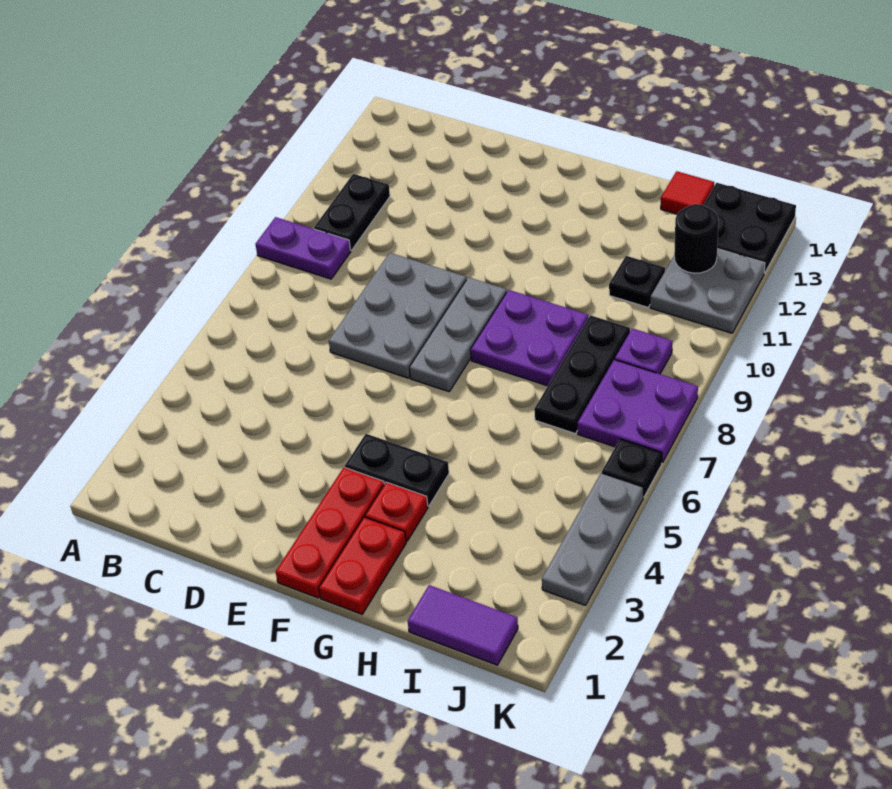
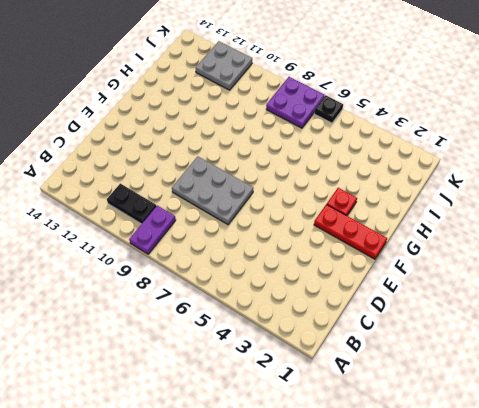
none -> black 1x2 plate [345,434,449,506]
none -> grey 1x3 plate [409,277,507,392]
none -> red 1x2 plate [319,517,406,614]

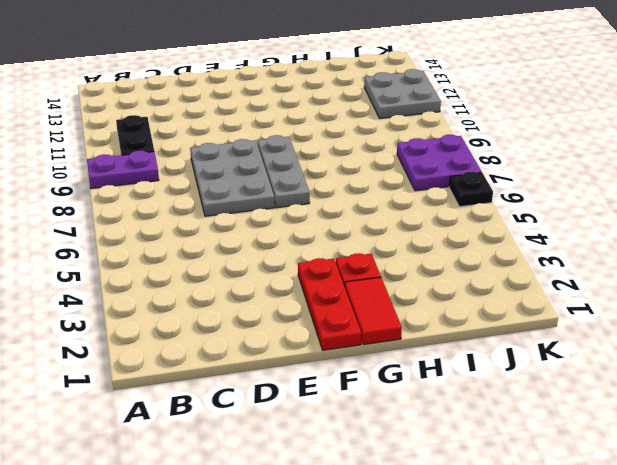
red 1x2 tile [345,277,402,345] -> red 1x2 plate [319,517,406,614]
none -> black 1x2 plate [345,434,449,506]
none -> purple 2x2 plate [470,290,588,386]
none -> purple 1x2 tile [408,585,518,665]

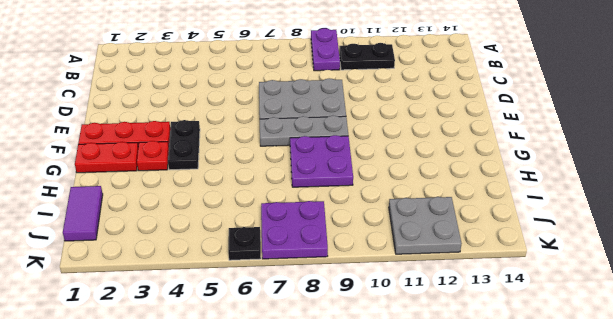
none -> black 1x3 plate [534,315,630,434]
none -> black 1x1 plate [609,256,665,307]
none -> red 1x1 tile [661,171,714,214]

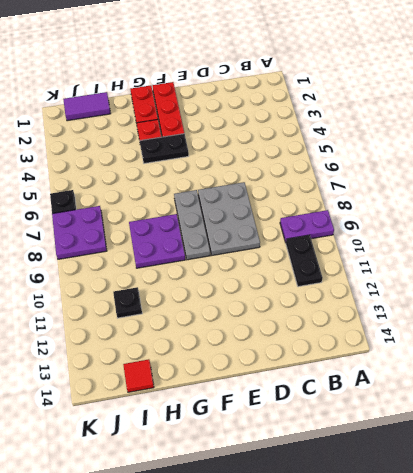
none -> black 1x3 plate [534,315,630,434]
none -> purple 1x1 plate [615,328,672,374]
none -> grey 2x2 plate [650,249,765,333]

